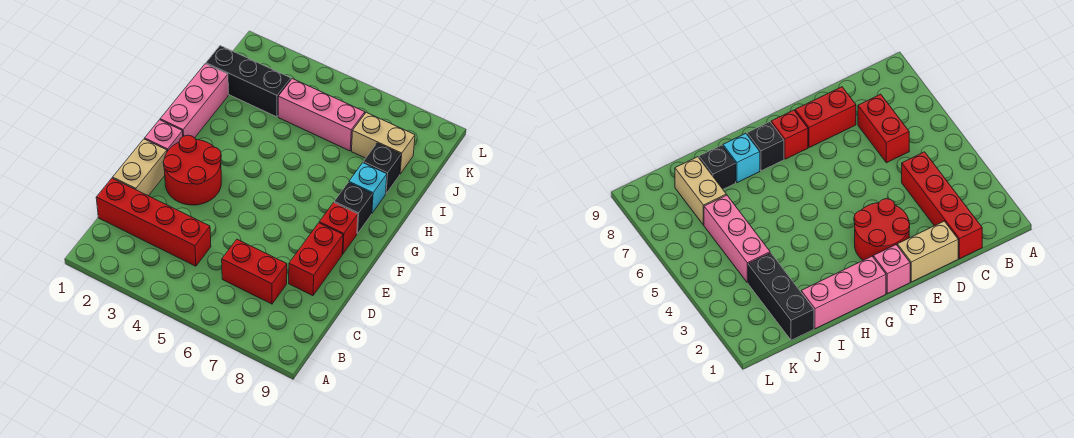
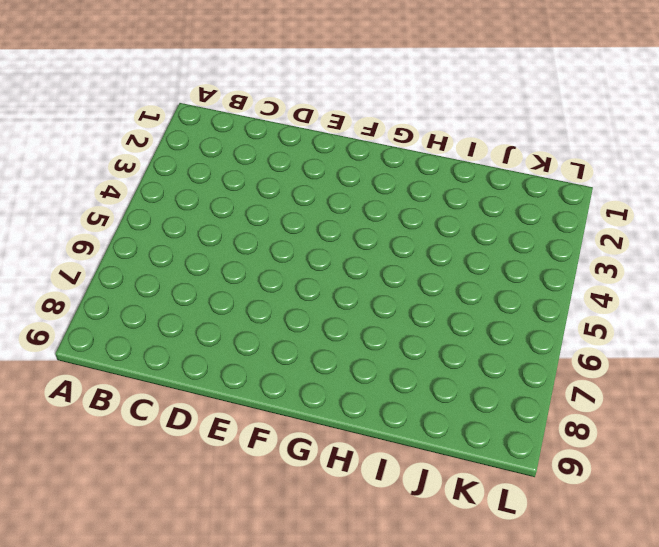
none -> red 1x4 brick [96,178,211,266]
none -> red 1x2 brick [222,239,287,304]
none -> tan 1x2 brick [113,139,167,196]

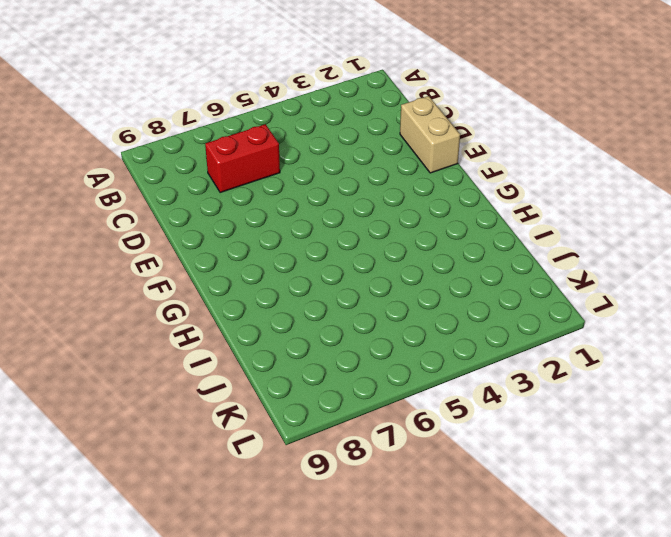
none -> red 1x4 brick [96,178,211,266]
none -> red 1x2 brick [289,223,343,296]
none -> red 2x2 round brick [163,135,221,205]

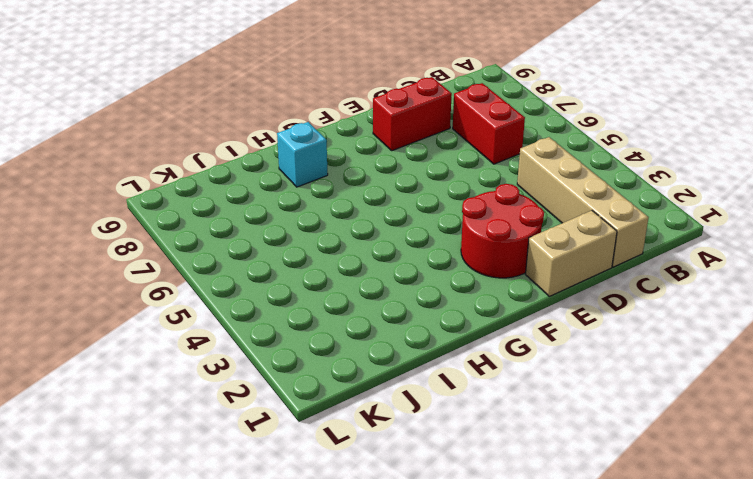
tan 1x4 brick [517,137,649,267] -> red 1x4 brick [96,178,211,266]
none -> pink 1x1 brick [145,120,183,152]
none -> red 1x1 brick [319,203,358,254]
none -> pink 1x3 brick [160,64,228,138]

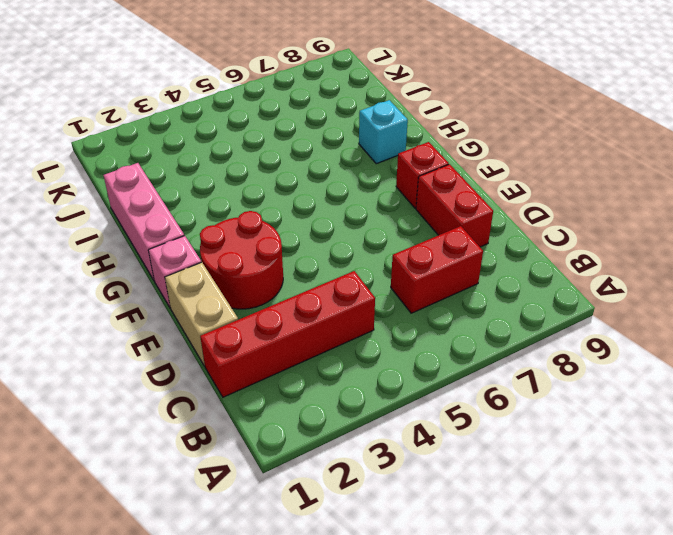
none -> black 1x1 brick [334,182,373,234]
none -> black 1x1 brick [363,143,401,193]
none -> black 1x3 brick [206,46,291,117]

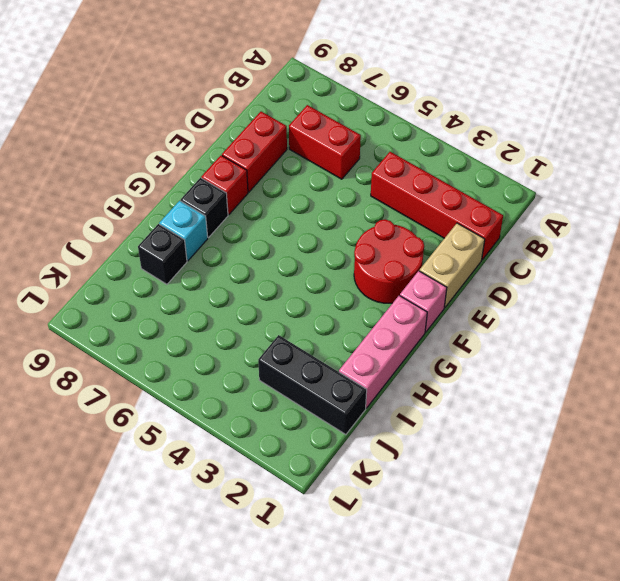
none -> pink 1x3 brick [278,79,365,151]
none -> tan 1x2 brick [352,112,415,174]

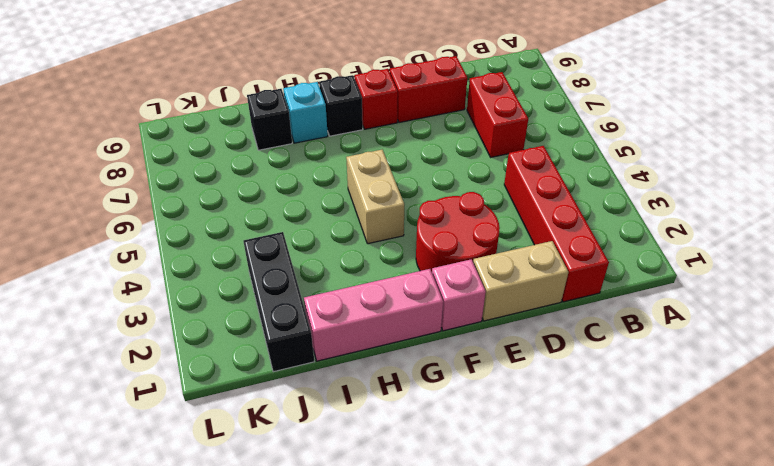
tan 1x2 brick [346,150,404,244] -> tan 1x2 brick moved to [352,112,415,174]
none -> pink 1x3 brick [278,79,365,151]

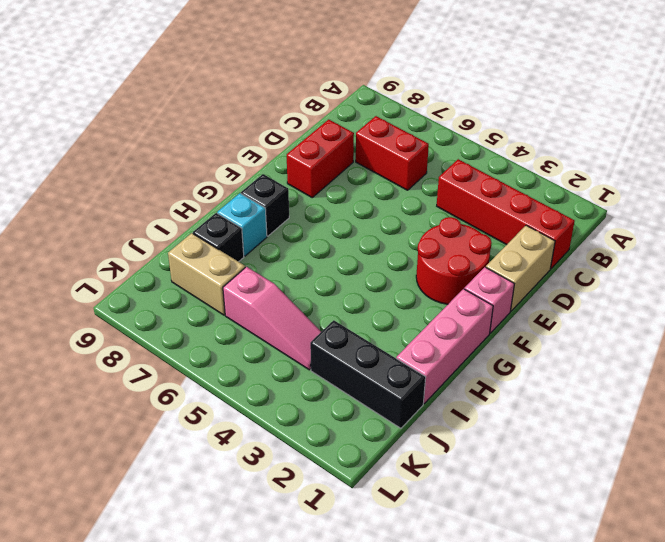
pink 1x3 slope [223,267,321,370] -> pink 1x3 brick [278,79,365,151]
none -> red 1x1 brick [319,203,358,254]

